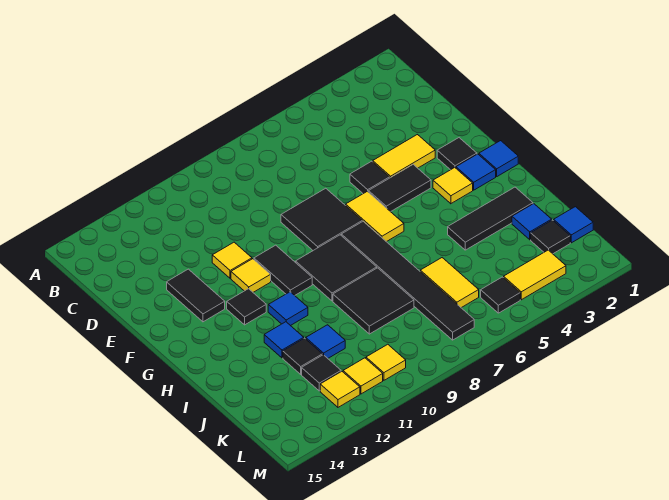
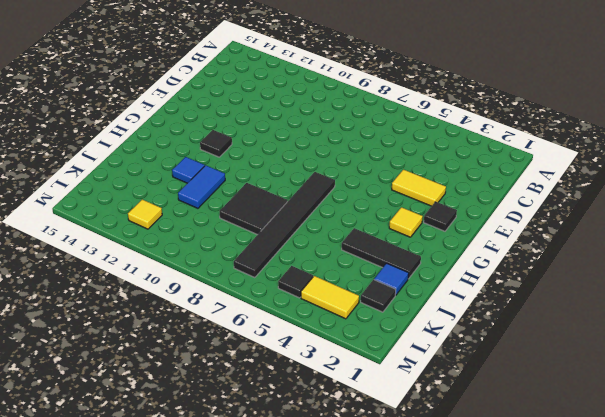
blue 1x2 tile [178,165,225,208] -> blue 1x1 tile [306,325,345,358]
none -> black 1x1 tile [350,161,389,194]
none -> black 2x2 tile [281,188,362,250]
none -> yellow 1x1 tile [212,242,252,278]
none -> black 1x2 tile [167,269,225,322]

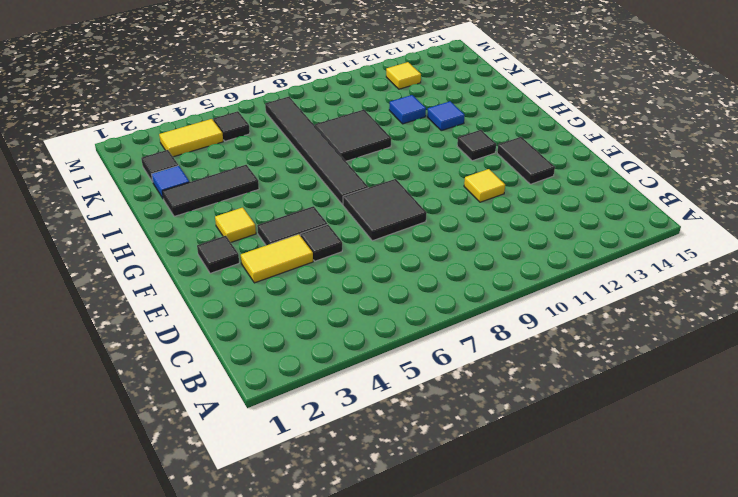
none -> yellow 1x2 tile [346,191,404,242]
none -> black 1x2 tile [254,245,312,295]
none -> yellow 1x1 tile [231,259,271,292]
none -> blue 1x1 tile [479,141,518,176]

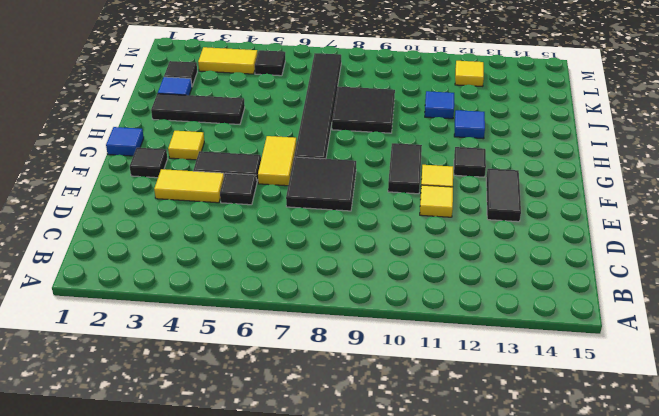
none -> blue 1x1 tile [456,154,496,190]
none -> black 2x2 tile [296,235,377,301]
none -> blue 1x1 tile [268,292,308,326]
none -> yellow 1x2 tile [420,258,479,308]

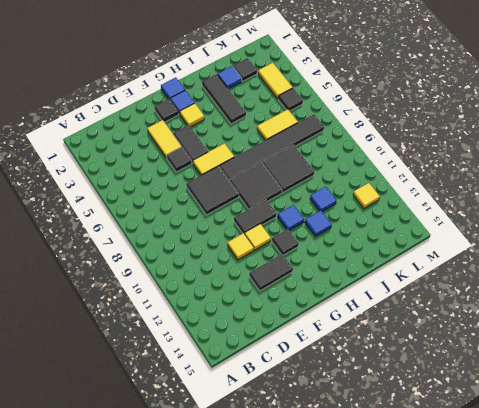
none -> black 1x1 tile [283,338,322,374]
none -> blue 1x1 tile [554,207,593,243]
none -> black 1x1 tile [302,355,341,391]
none -> yellow 1x1 tile [366,344,406,380]

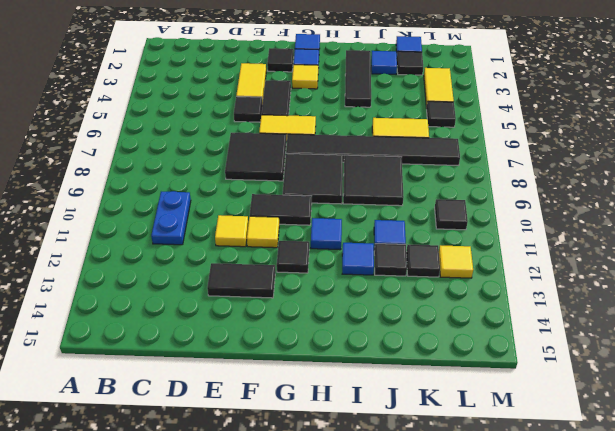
blue 1x2 plate [151,191,191,245] -> none
black 1x1 tile [435,199,468,230] -> yellow 1x1 tile [366,344,406,380]
none -> yellow 1x1 tile [343,358,383,394]

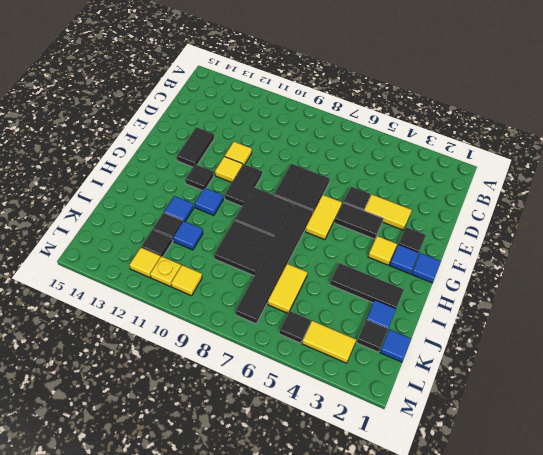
yellow 1x1 plate [150,256,181,287] -> yellow 1x1 tile [343,358,383,394]

